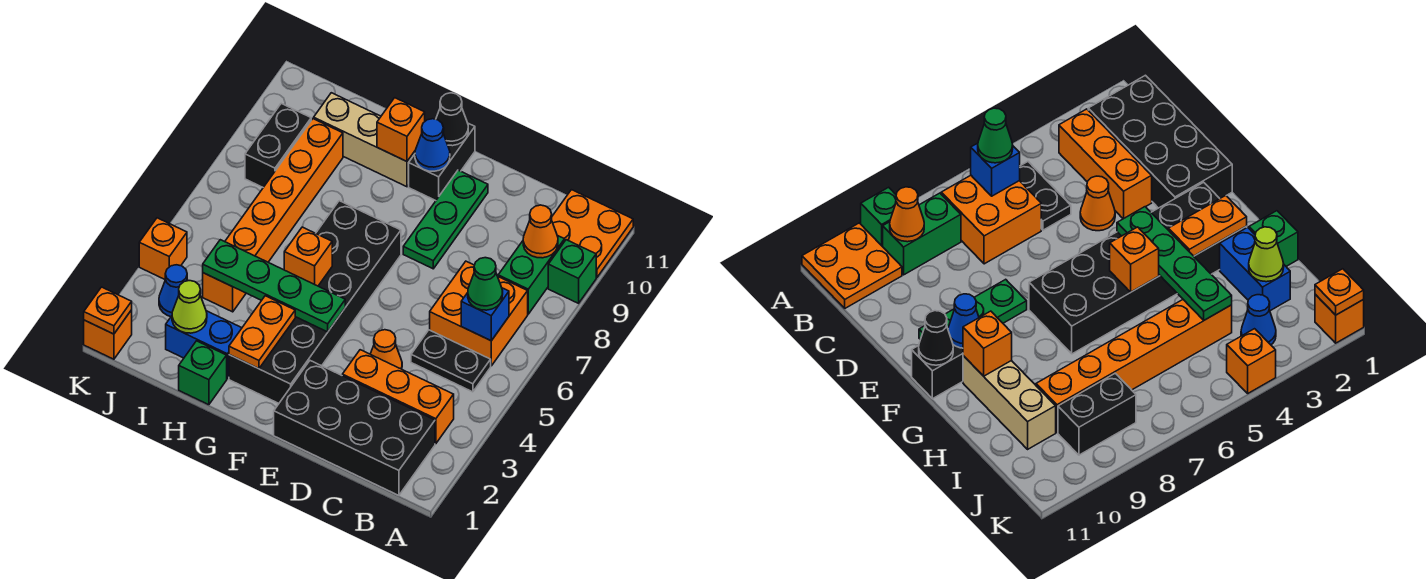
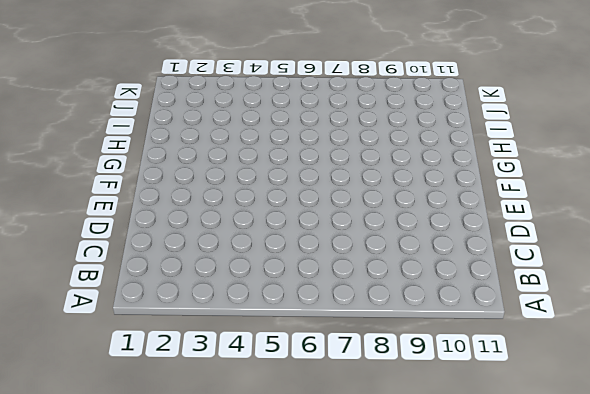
none -> green 1x1 brick [548,240,596,303]
none -> orange 2x2 plate [551,190,633,277]
none -> black 2x4 brick [274,361,435,495]
none -> orange 1x3 brick [342,350,454,444]

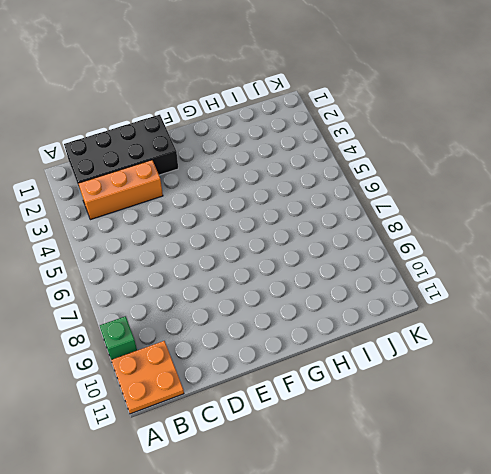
none -> black 1x2 plate [411,330,491,392]
none -> orange 2x2 brick [430,261,528,366]
none -> green 1x2 brick [498,236,565,314]
none -> orange 1x1 cone [371,330,402,369]

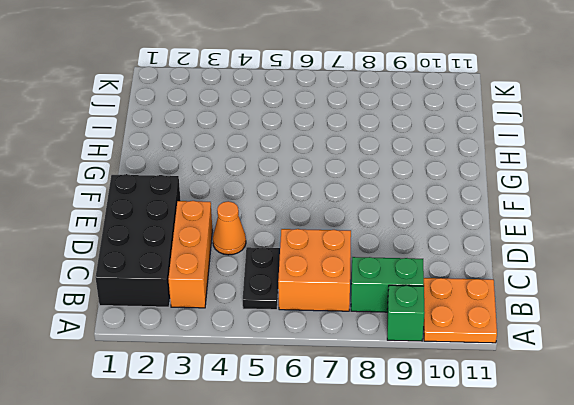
none -> green 1x3 plate [403,170,488,269]
none -> black 2x6 brick [229,201,401,403]
none -> black 1x2 brick [409,123,475,201]
none -> tan 1x3 brick [314,93,415,187]

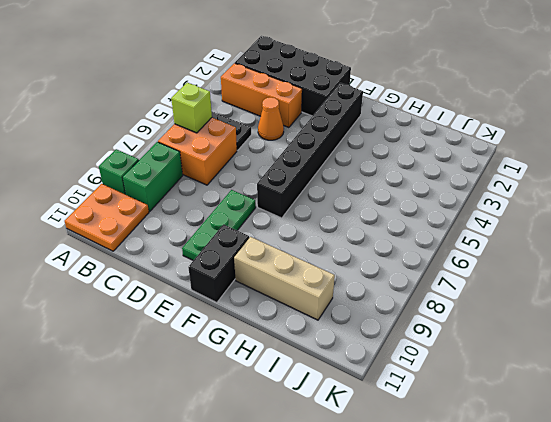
lime 1x1 brick [171,83,212,133] -> blue 1x1 brick [461,288,509,341]
black 1x6 brick [257,83,363,218] -> black 2x6 brick [229,201,401,403]
none -> green 1x1 brick [179,341,227,405]
none -> blue 1x2 brick [166,311,242,379]
none -> orange 1x6 brick [203,119,343,312]
none -> blue 1x1 cone [159,265,187,317]

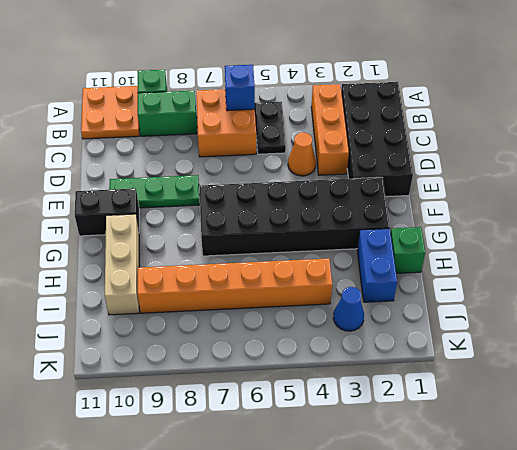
none -> black 1x2 brick [245,104,311,187]
none -> orange 1x1 brick [84,310,132,359]
none -> orange 1x1 brick [139,218,187,280]
none -> orange 1x1 cone [523,205,558,258]

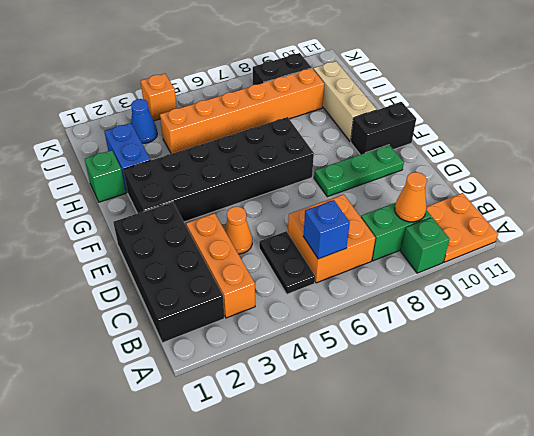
none -> orange 1x1 brick [84,310,132,359]
none -> green 1x4 plate [203,240,345,332]
none -> blue 1x1 cone [415,119,450,171]
none -> black 1x1 cone [436,93,468,146]

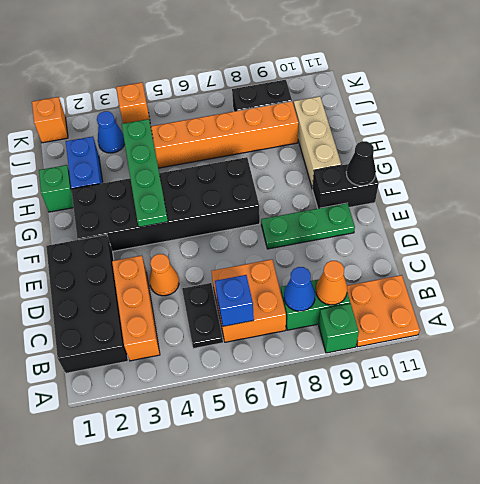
blue 1x1 cone [284,267,315,311] -> blue 1x1 cone moved to [415,119,450,171]
none -> orange 1x2 plate [229,296,295,369]
none -> orange 1x1 brick [284,227,332,286]
none -> orange 1x1 brick [377,98,425,161]
none -> lime 1x1 cone [172,281,207,333]

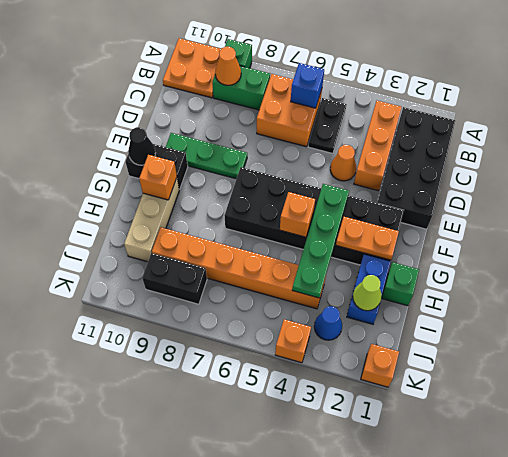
none -> blue 1x1 cone [415,119,450,171]
none -> orange 1x1 plate [84,287,132,334]
none -> green 1x1 cone [468,258,503,310]

